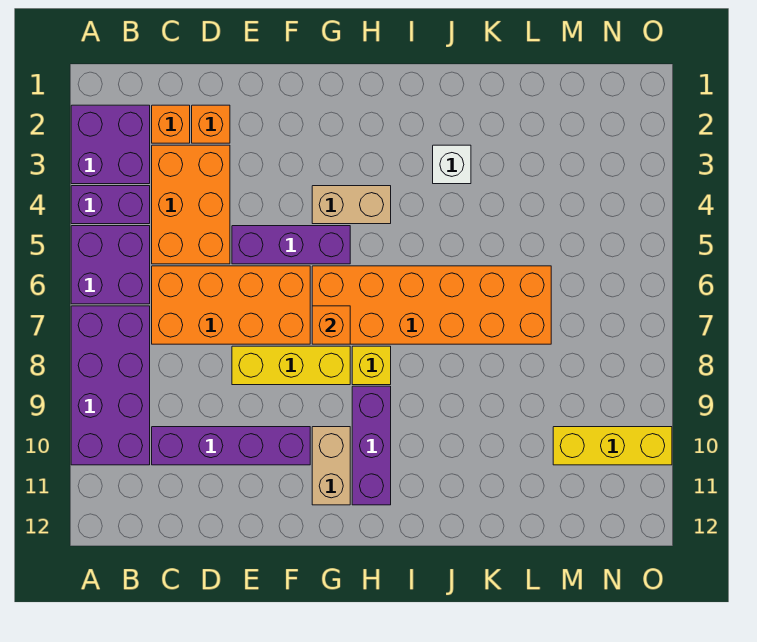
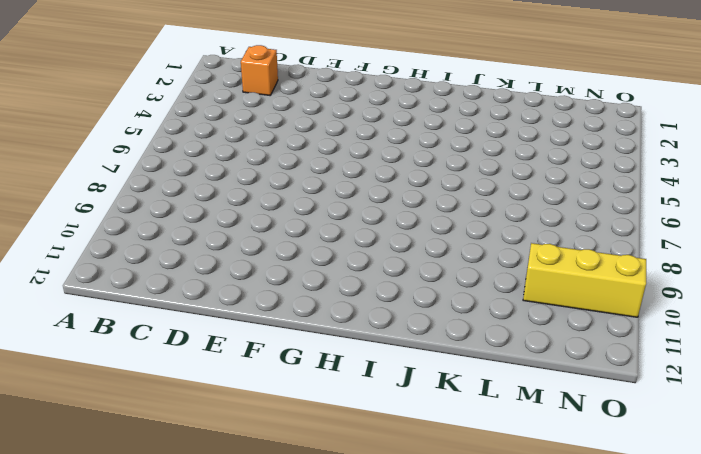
none -> purple 2x2 brick [71,105,150,184]
none -> purple 1x2 brick [71,186,150,224]
none -> purple 2x2 brick [71,226,150,304]

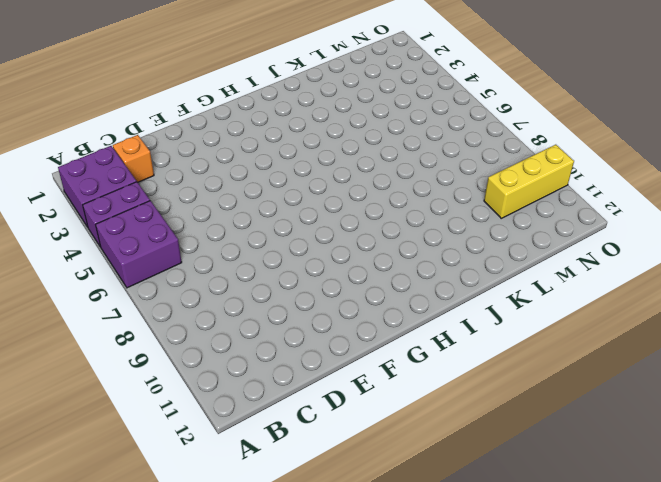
none -> purple 2x4 brick [71,306,150,465]
none -> orange 2x3 brick [152,145,230,264]
none -> orange 2x4 brick [152,266,310,344]

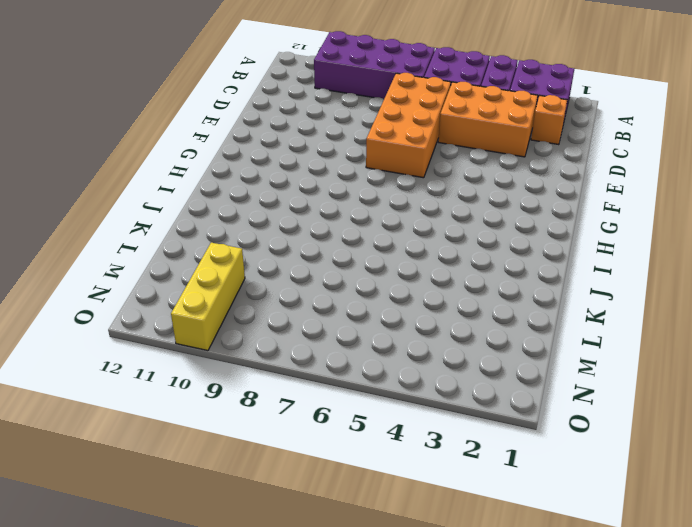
none -> purple 1x4 brick [152,427,310,465]
none -> orange 1x1 brick [192,105,230,143]
none -> purple 1x3 brick [232,226,350,264]

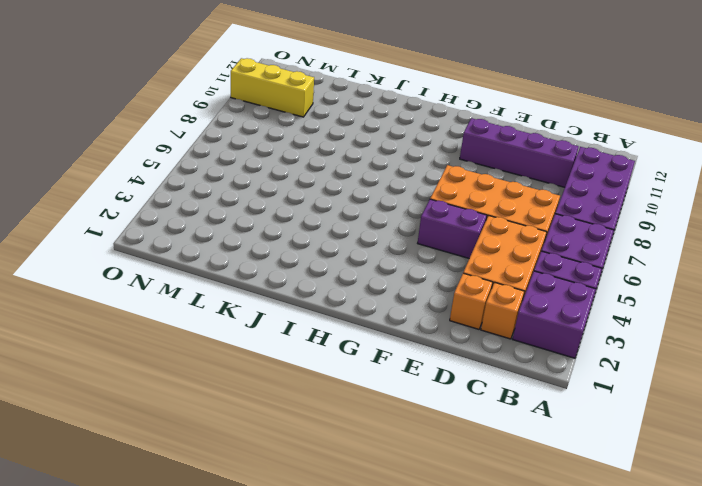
purple 1x2 brick [418,199,487,258] -> purple 1x3 brick [232,226,350,264]
none -> yellow 1x3 brick [232,346,350,385]
none -> tan 1x2 brick [312,186,391,224]
none -> orange 2x6 brick [312,266,551,344]

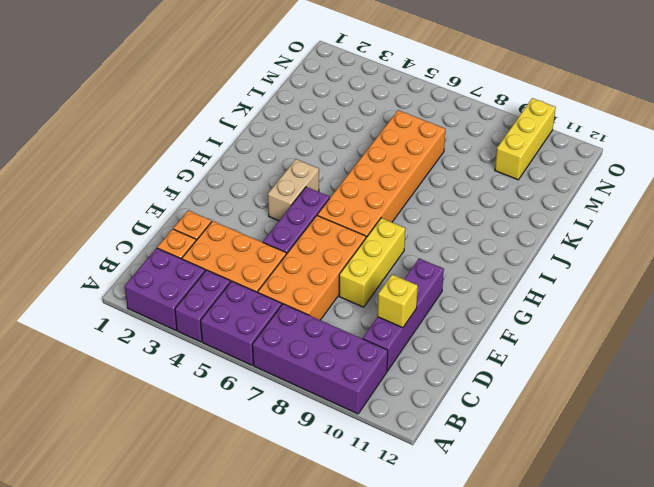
yellow 1x1 brick [377,274,418,328] -> yellow 1x1 brick moved to [352,346,391,385]
none -> tan 1x2 brick [312,427,350,505]
none -> purple 1x3 brick [352,386,391,505]
none -> white 1x1 brick [433,145,471,184]

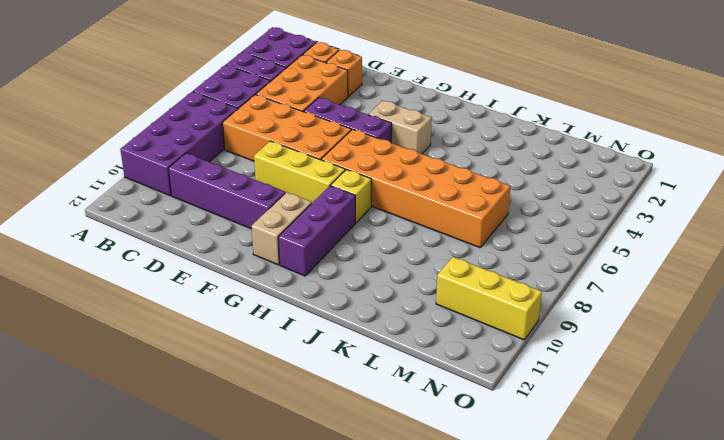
none -> white 1x1 brick [433,145,471,184]
none -> orange 1x1 brick [312,306,350,344]

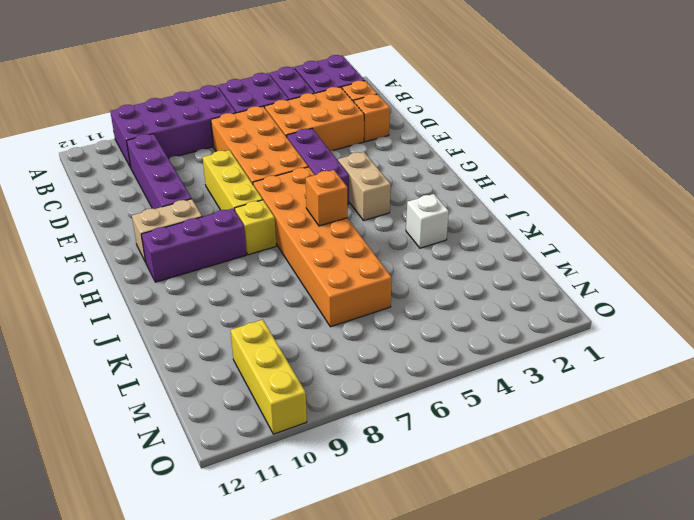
orange 1x1 brick [306,170,347,226] -> orange 1x1 brick moved to [312,306,350,344]

